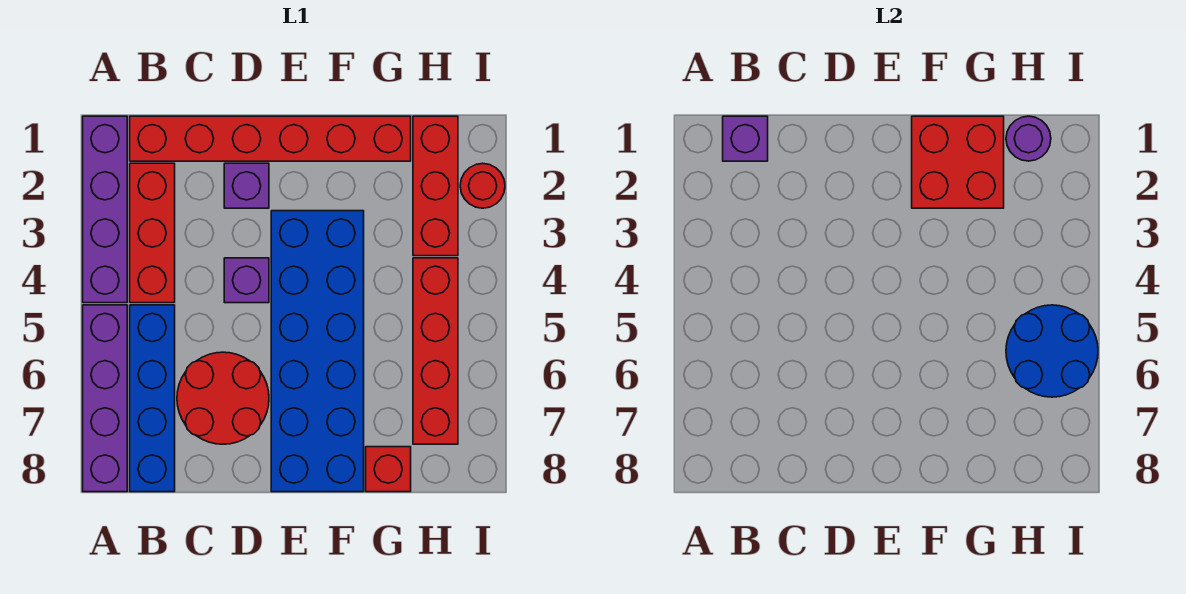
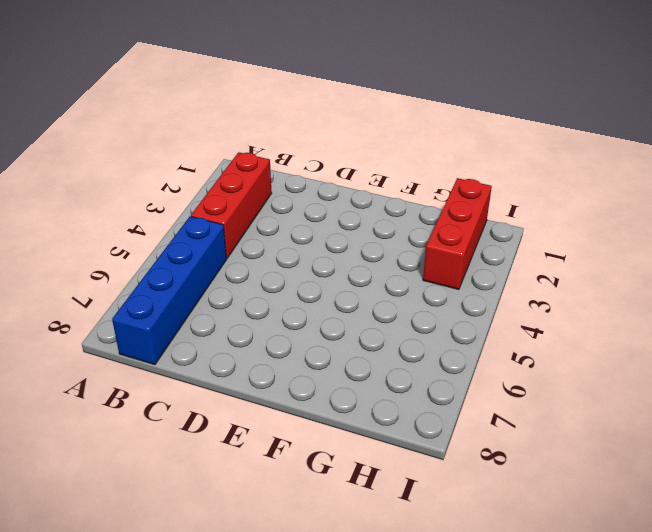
none -> purple 1x4 brick [83,116,127,303]
none -> purple 1x4 brick [83,305,127,492]
none -> red 1x6 brick [130,116,411,161]

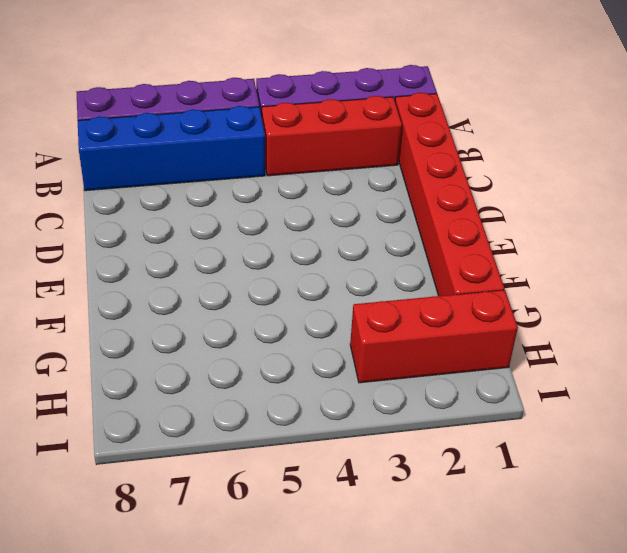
none -> red 2x2 round brick [177,352,269,444]
none -> purple 1x1 brick [224,163,269,208]
none -> purple 1x1 brick [224,258,269,303]

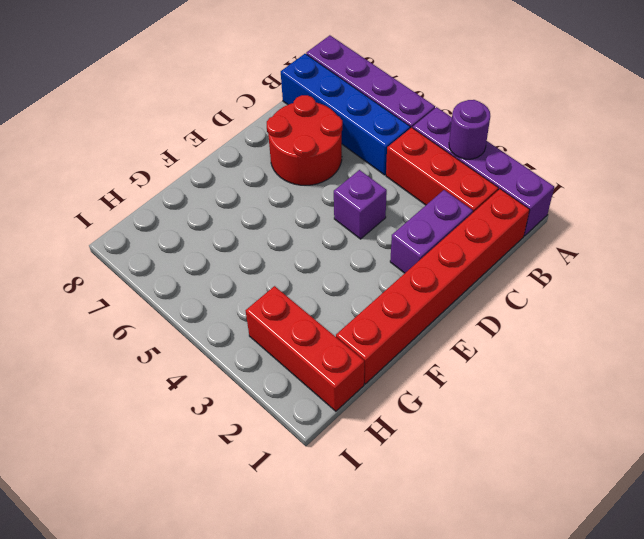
purple 1x1 round brick [449,100,490,159] -> purple 1x1 round brick moved to [1006,116,1051,161]
purple 1x2 brick [390,190,473,273] -> purple 1x1 brick [224,163,269,208]
none -> blue 2x6 brick [271,211,364,492]
none -> red 1x1 brick [366,447,411,492]
none -> red 1x4 brick [413,258,458,444]

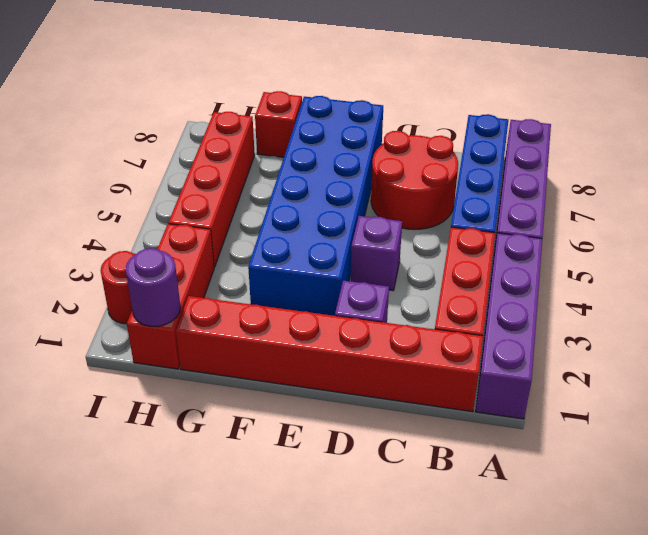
none -> purple 1x1 brick [723,116,768,161]
none -> red 2x2 brick [912,116,1004,208]
none -> blue 2x2 round brick [1006,305,1098,397]

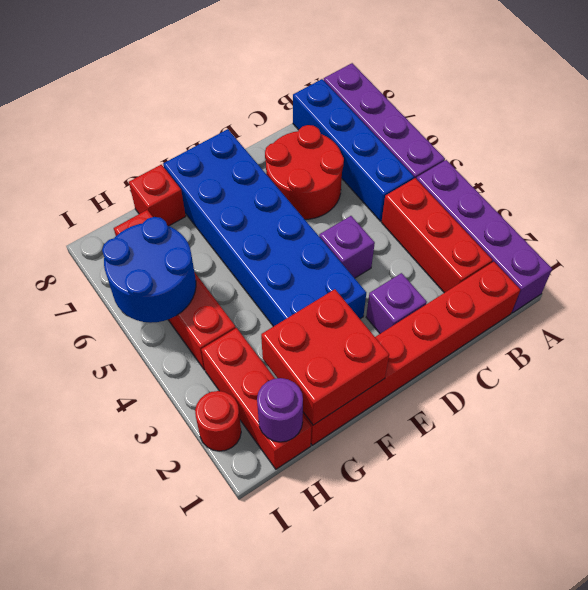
none -> purple 1x1 brick [723,116,768,161]

